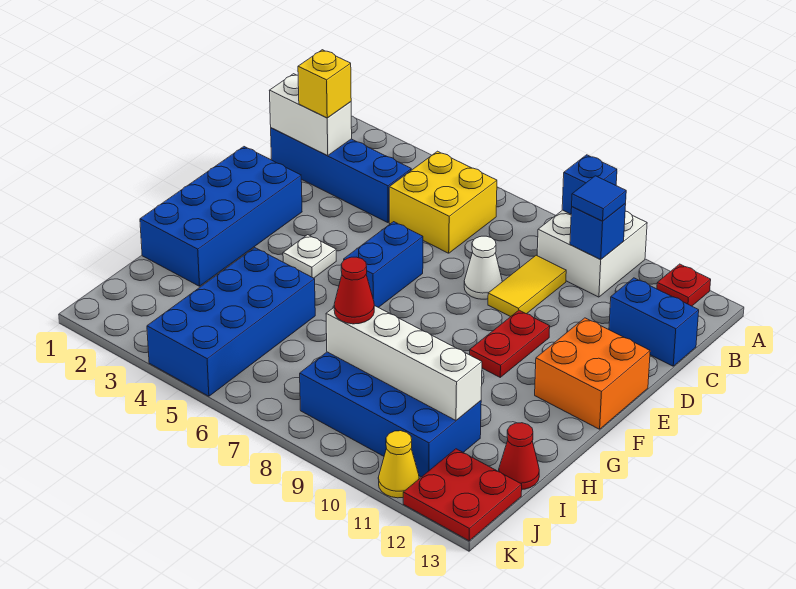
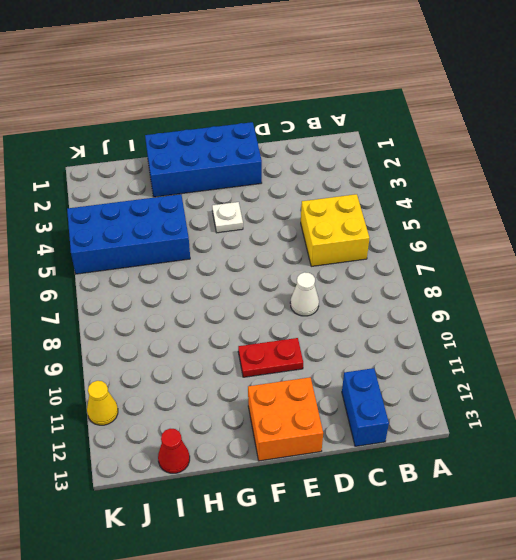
none -> white 2x2 brick [537,210,647,297]
none -> red 1x1 plate [657,264,711,306]
none -> blue 1x4 brick [271,128,411,223]

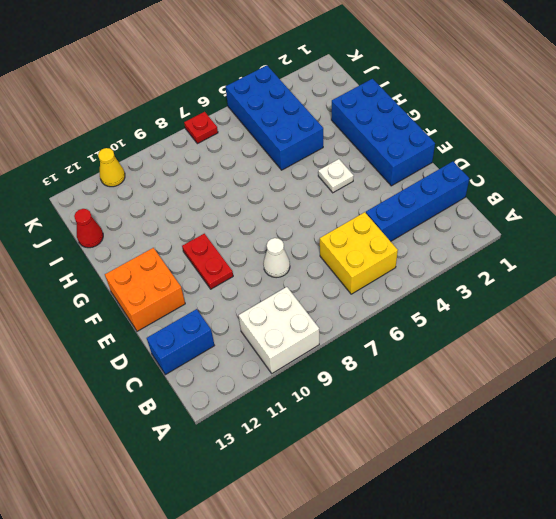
red 1x1 plate [184,112,218,144] -> red 1x1 plate moved to [657,264,711,306]
none -> yellow 1x2 tile [488,255,566,317]
none -> blue 1x2 brick [344,222,423,308]
none -> blue 2x4 brick [300,352,481,477]

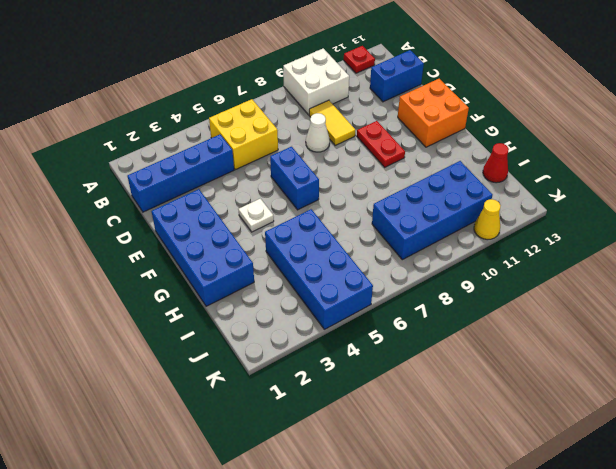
none -> red 2x2 plate [403,449,522,541]
none -> blue 1x1 brick [562,155,617,214]
none -> blue 1x1 brick [570,204,626,260]

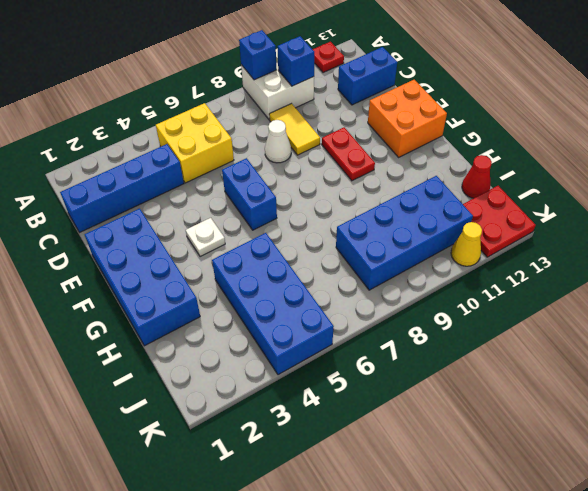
none -> white 1x2 brick [270,74,352,156]
none -> white 1x4 brick [326,306,482,420]
none -> blue 1x1 tile [572,176,626,221]

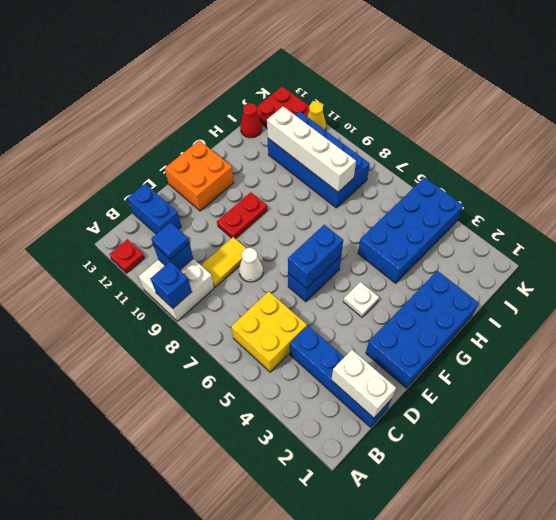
blue 1x2 brick [288,225,343,289] -> none
none -> yellow 1x1 brick [298,50,351,118]
none -> red 1x1 cone [334,257,374,324]

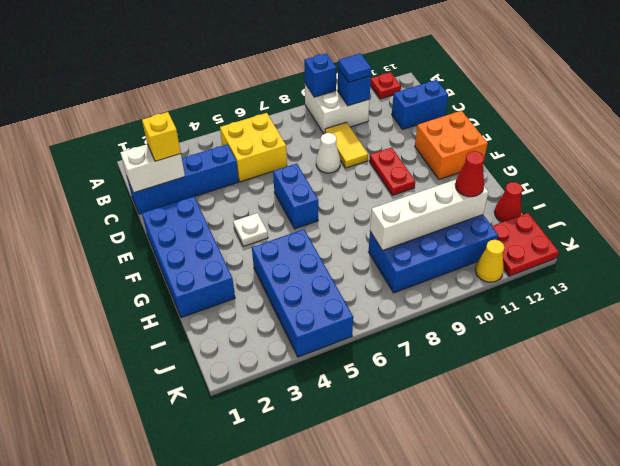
red 1x1 cone [455,151,484,197] -> red 1x1 cone moved to [334,257,374,324]

